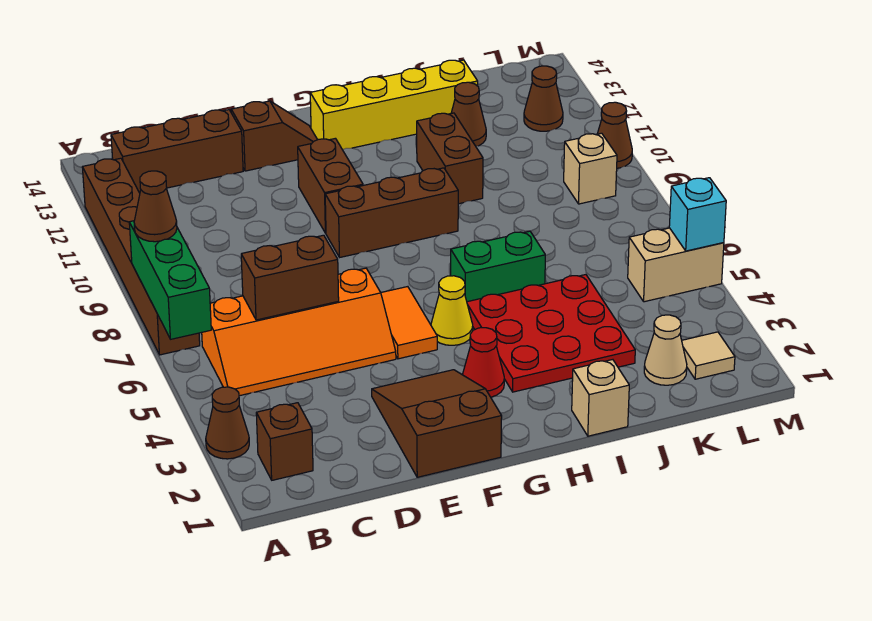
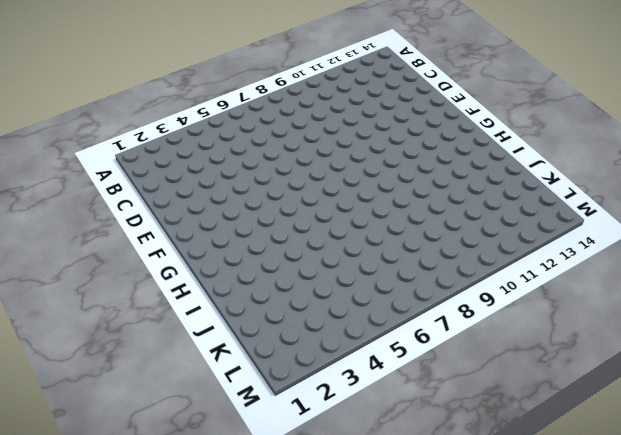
none -> brown 1x1 cone [206,387,249,459]
none -> brown 1x6 brick [82,158,200,355]
none -> brown 1x1 brick [256,403,313,480]

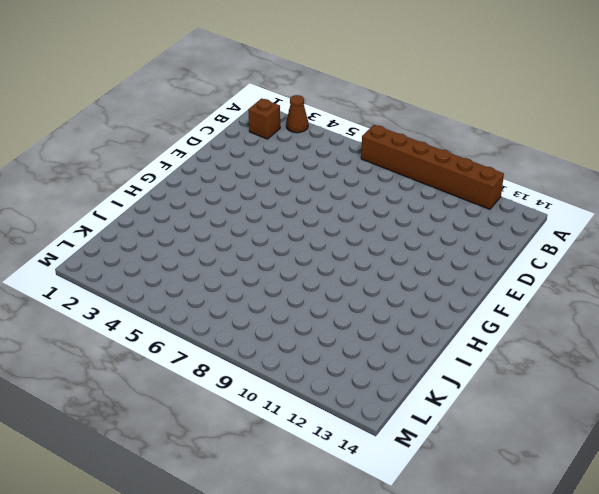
none -> orange 2x4 slope [202,268,396,396]
none -> brown 1x3 brick [111,110,243,193]
none -> brown 2x3 slope [372,370,502,477]

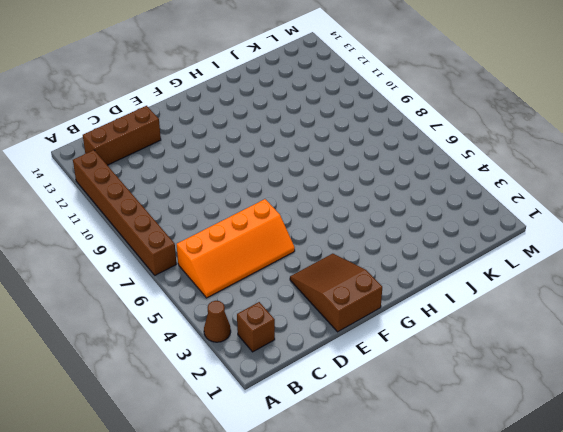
none -> brown 1x2 slope [231,101,317,171]
none -> orange 1x2 tile [381,287,437,359]
none -> brown 1x3 brick [325,168,458,257]

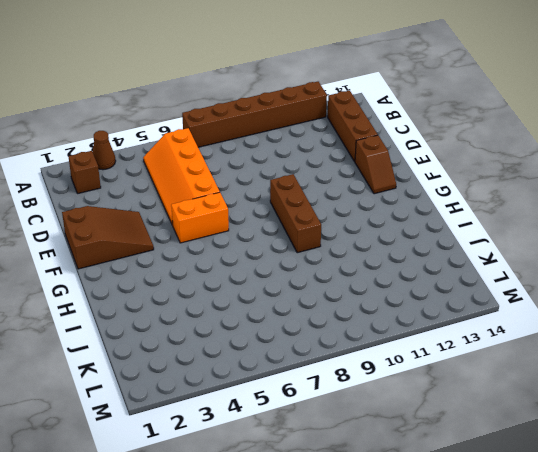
orange 1x2 brick [171,192,229,243] -> orange 1x2 tile [381,287,437,359]
none -> brown 1x2 brick [298,138,363,233]
none -> red 1x1 cone [463,328,504,397]
none -> yellow 1x1 cone [431,276,473,345]

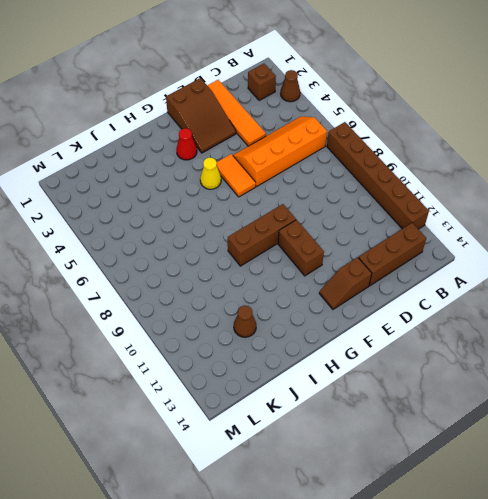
orange 1x4 tile [207,80,266,146] -> none
none -> yellow 1x4 brick [310,60,478,150]
none -> red 3x3 plate [467,275,635,392]
none -> green 1x2 brick [451,231,545,302]

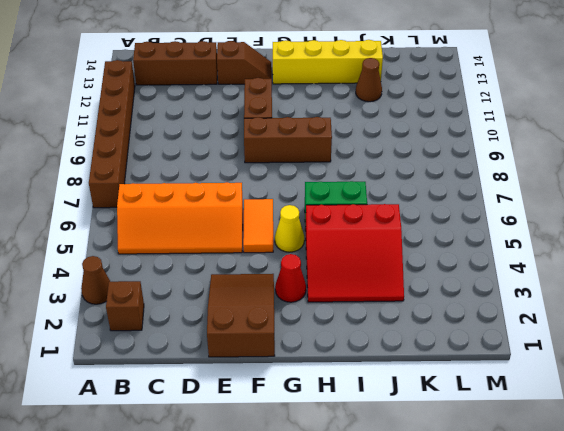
red 3x3 slope [305,204,404,302] -> red 3x3 plate [467,275,635,392]
none -> tan 1x1 brick [572,360,629,436]
none -> brown 1x2 brick [417,113,483,204]
none -> tan 1x1 cone [644,315,687,385]

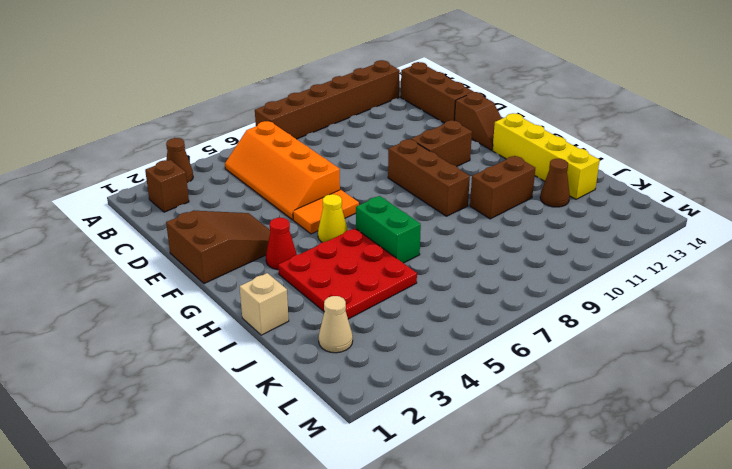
none -> tan 1x1 tile [682,332,735,379]
none -> tan 1x2 brick [628,228,724,302]
none -> tan 1x1 brick [564,133,617,204]

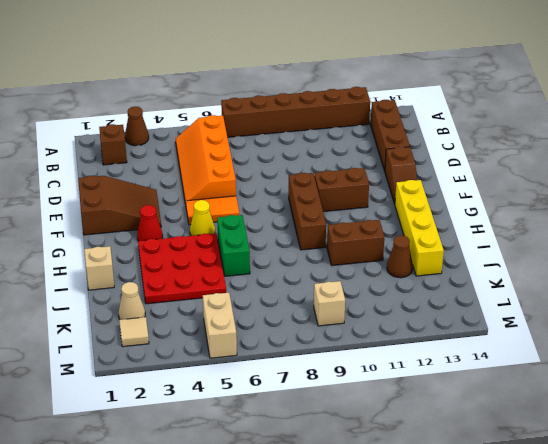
none -> brown 1x1 cone [524,66,563,131]
none -> brown 1x1 cone [597,102,632,168]
none -> green 1x3 brick [129,221,211,339]

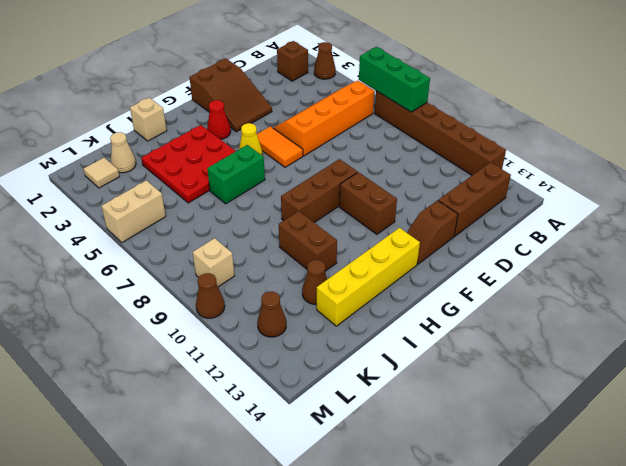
none -> brown 1x2 brick [241,235,339,320]
none -> cyan 1x1 brick [669,178,726,251]
none -> brown 1x1 cone [134,171,177,242]

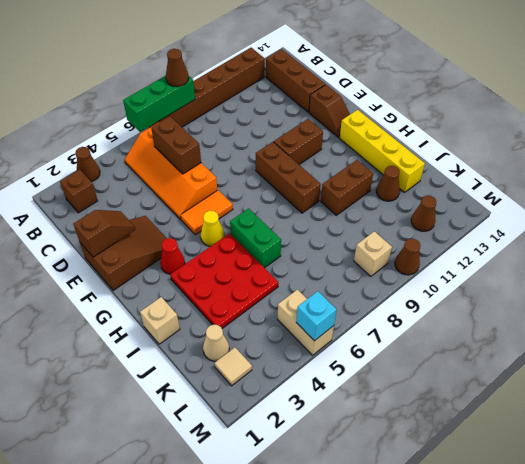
brown 1x2 slope [73,210,135,257] -> none

